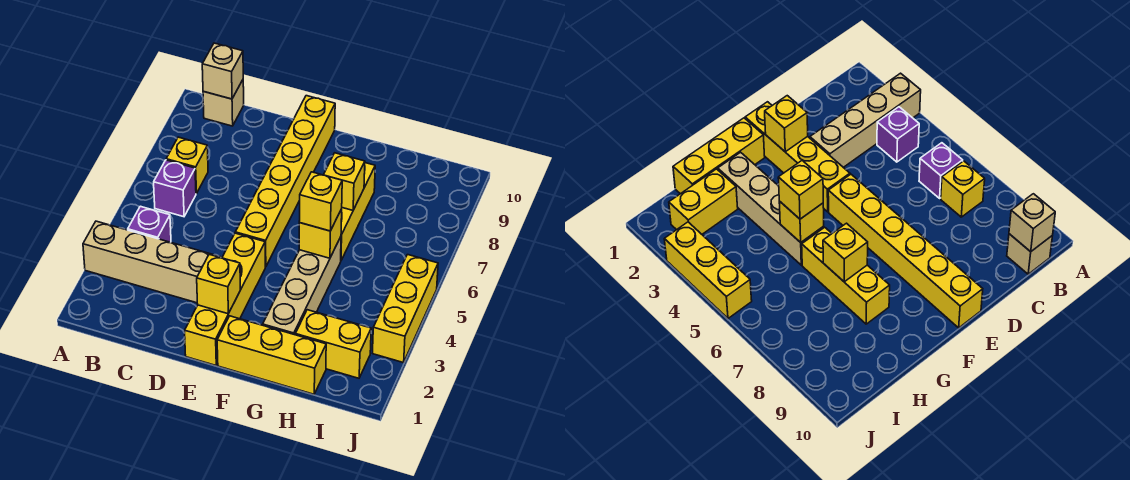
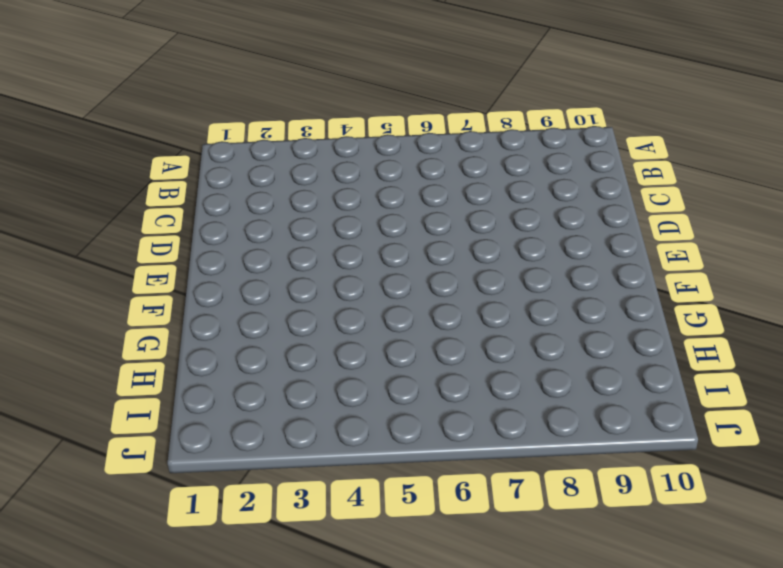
none -> tan 1x4 brick [83,221,220,303]
none -> purple 1x1 brick [128,206,171,242]
none -> purple 1x1 brick [154,160,196,217]

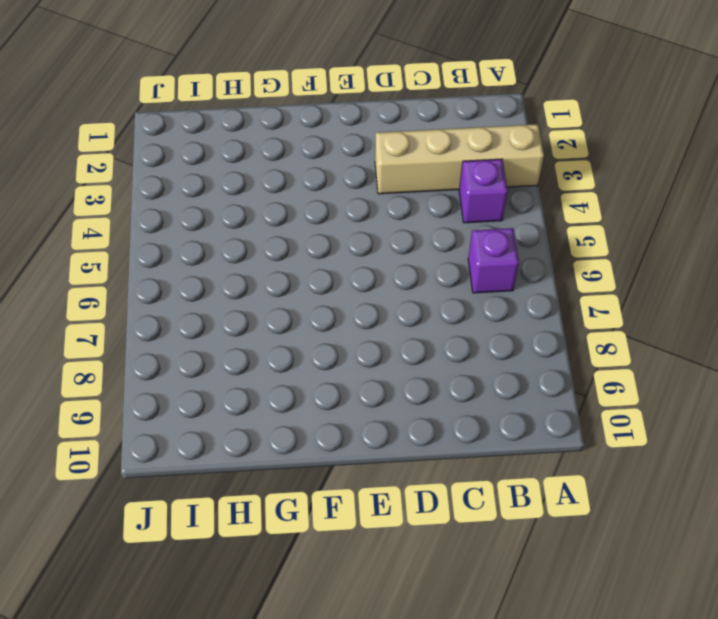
none -> yellow 1x1 brick [166,137,208,194]
none -> tan 1x1 brick [203,80,244,126]
none -> yellow 1x4 brick [185,233,265,365]

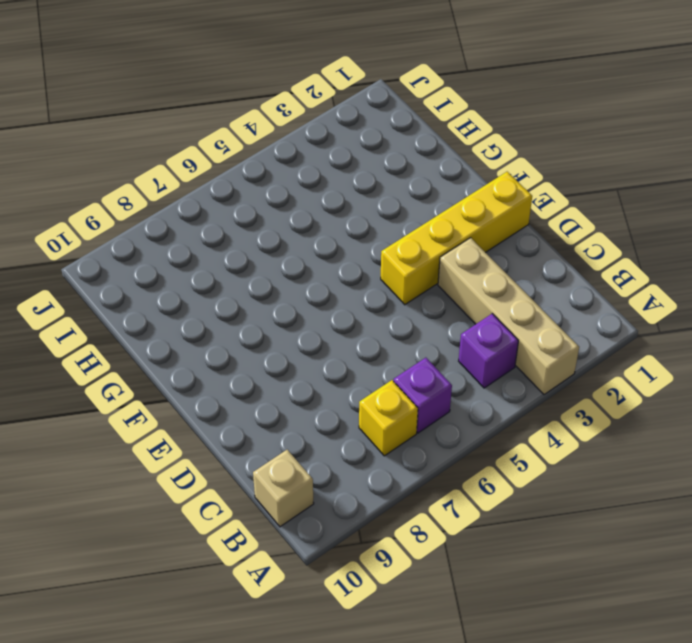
none -> yellow 1x6 brick [235,96,335,267]
none -> yellow 1x3 brick [217,316,326,394]
none -> tan 1x4 brick [263,237,341,335]

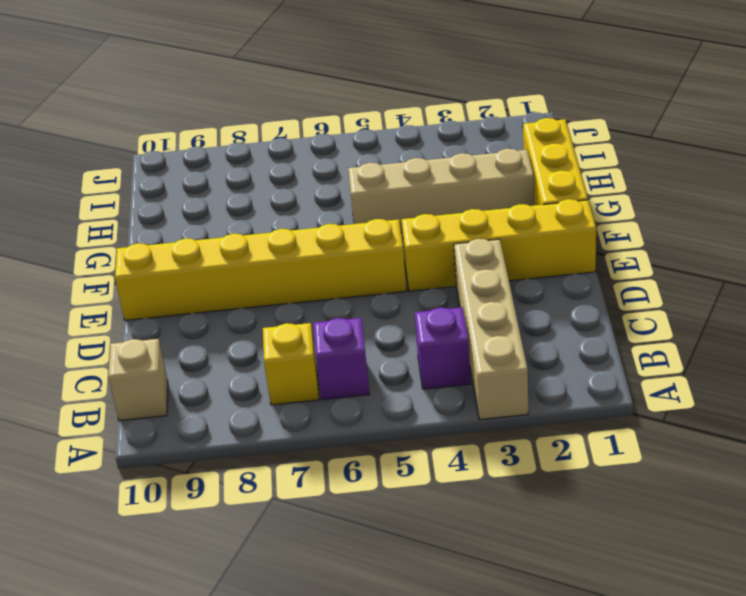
none -> yellow 1x3 brick [341,163,375,260]
none -> yellow 1x2 brick [295,310,371,378]
none -> yellow 1x3 brick [373,255,438,363]

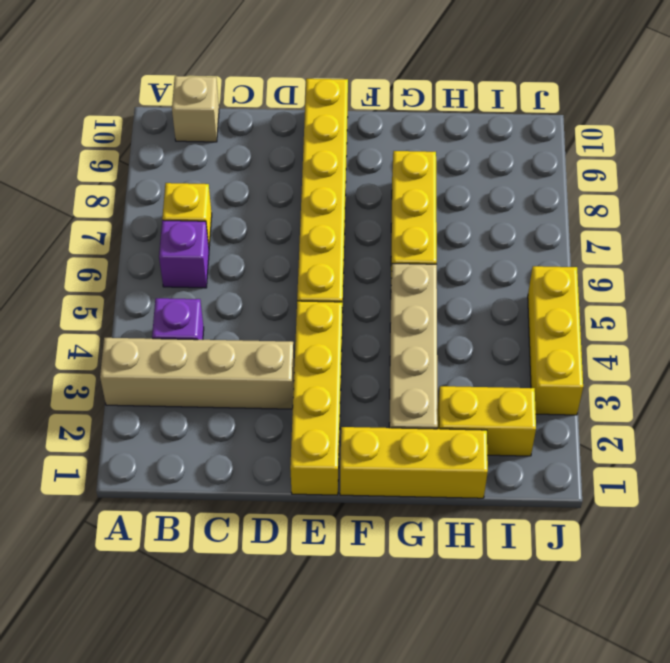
none -> tan 1x1 brick [202,43,243,99]
none -> yellow 1x1 brick [197,254,240,314]
none -> yellow 1x1 brick [299,209,342,258]

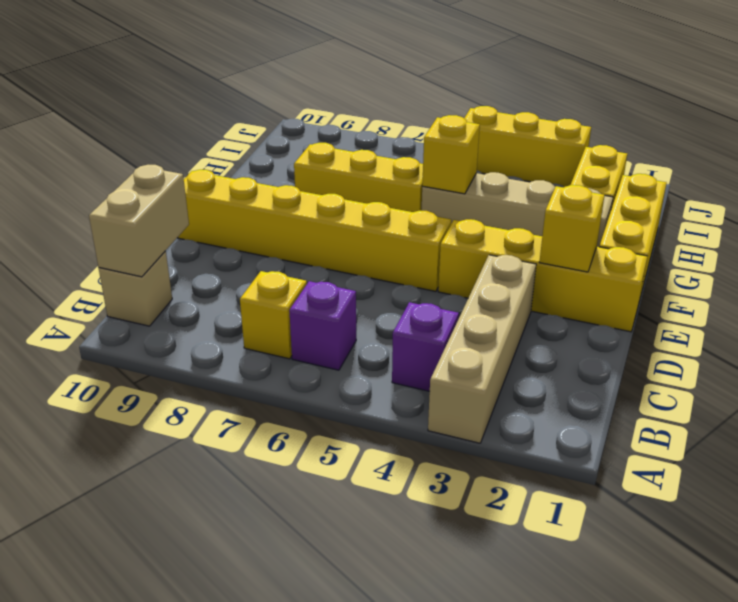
tan 1x2 brick [89,165,189,277] -> tan 1x1 brick [202,43,243,99]
none -> yellow 1x1 brick [324,153,365,210]
none -> yellow 1x1 brick [299,172,342,231]

